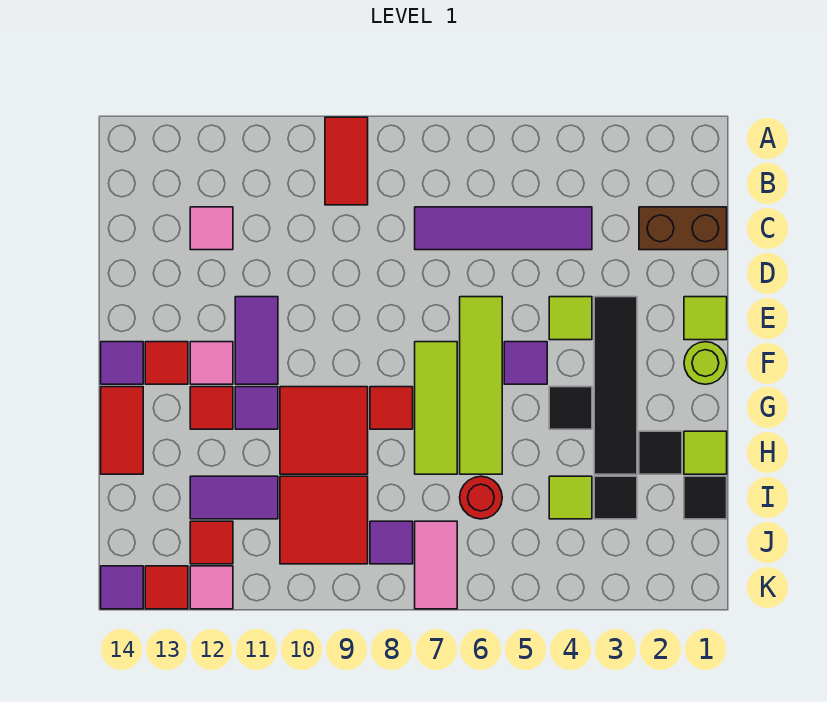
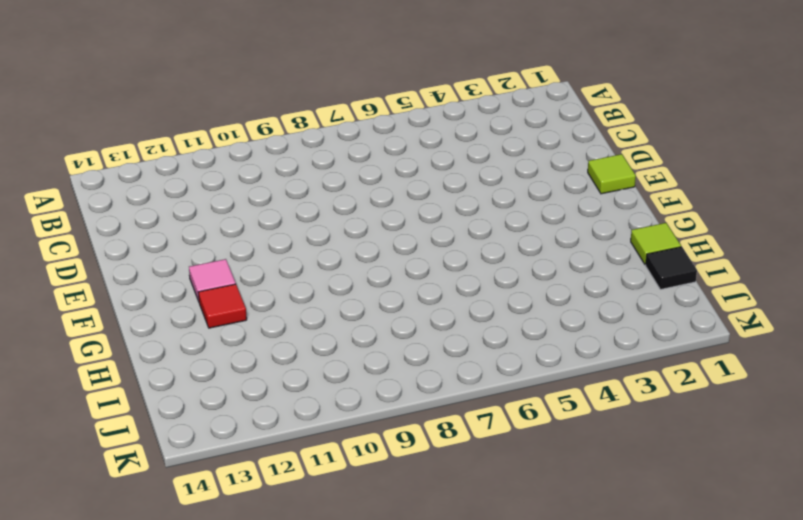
none -> red 1x2 tile [325,117,368,205]
none -> brown 1x2 brick [639,207,727,250]
none -> purple 1x4 tile [415,207,592,250]
none -> pink 1x1 tile [190,207,233,250]

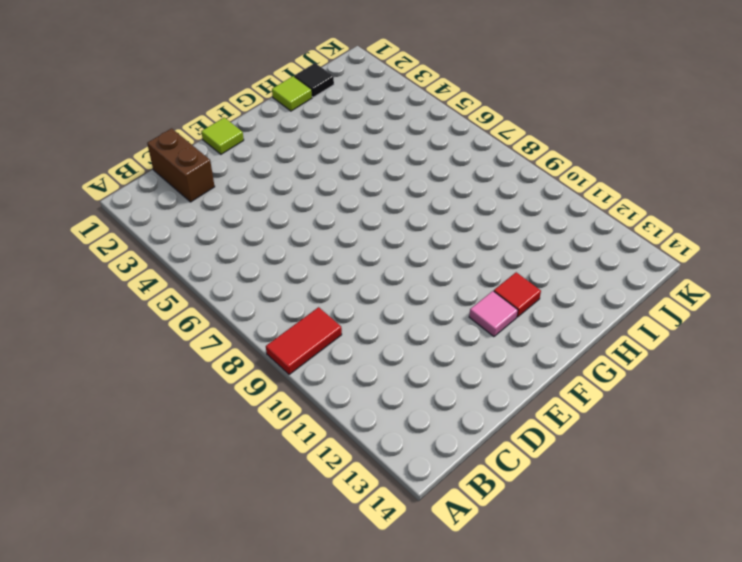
none -> purple 1x4 tile [415,207,592,250]
none -> pink 1x1 tile [190,207,233,250]
none -> black 1x4 tile [594,297,637,474]
none -> lime 1x1 tile [549,297,592,340]

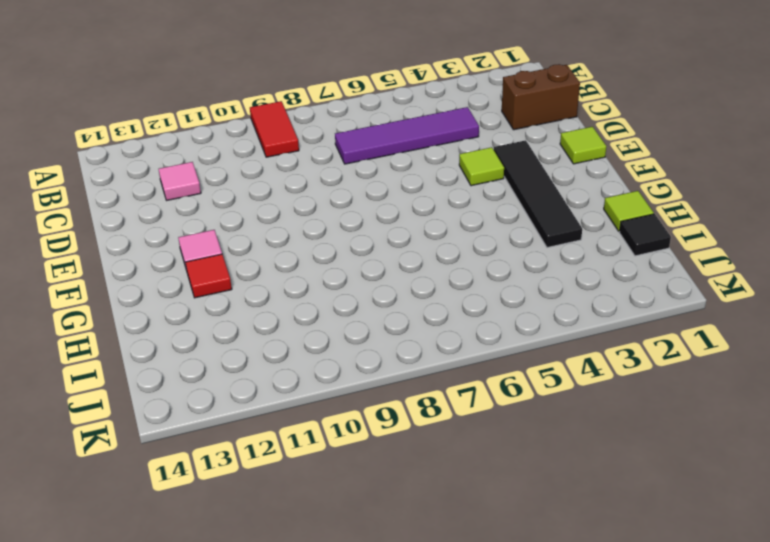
none -> lime 1x4 tile [460,297,502,474]
none -> purple 1x2 tile [235,297,278,384]
none -> lime 1x1 round brick [684,342,727,384]
none -> purple 1x1 tile [504,342,547,384]

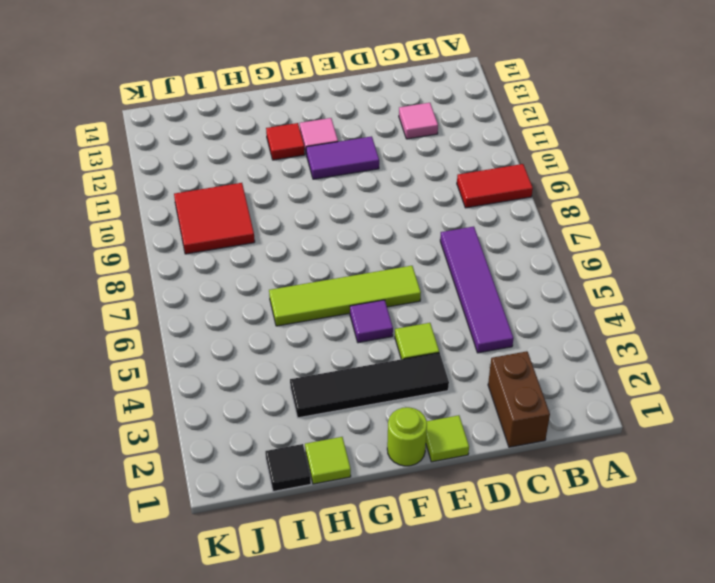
none -> lime 1x3 tile [415,342,457,474]
none -> red 1x1 tile [145,342,188,384]
none -> purple 1x1 tile [101,342,143,384]
none -> black 1x1 tile [549,387,592,429]

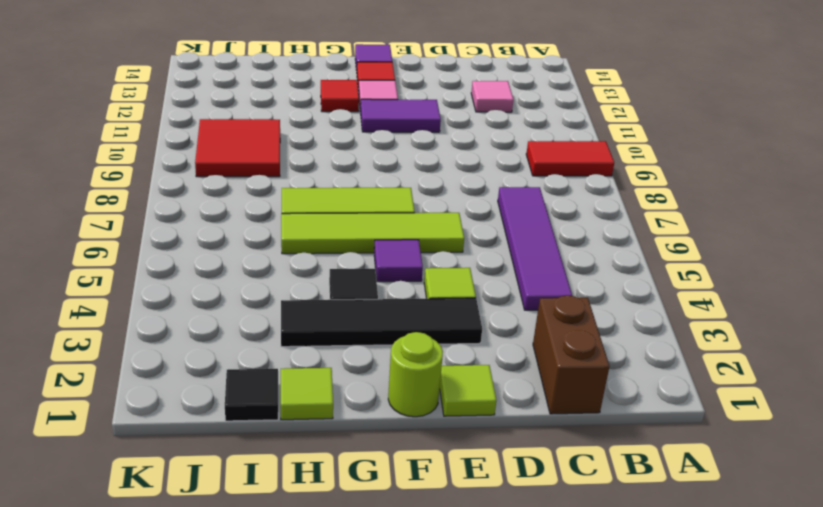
none -> red 1x1 tile [370,387,413,429]
none -> red 2x2 tile [280,387,368,474]
none -> purple 1x1 tile [235,387,278,429]
none -> red 1x2 tile [101,387,143,474]

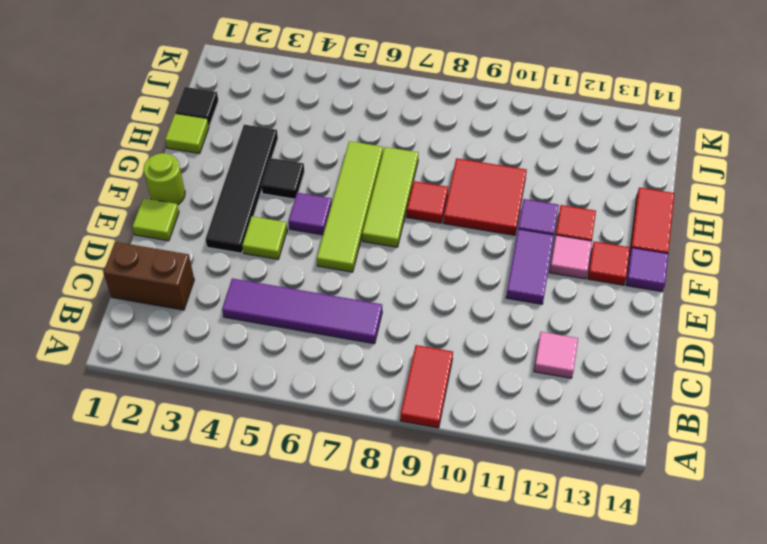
none -> black 1x1 tile [639,431,682,474]
none -> black 1x1 tile [594,476,637,519]
none -> lime 1x1 tile [549,476,592,519]
none -> red 1x1 round brick [460,476,502,519]

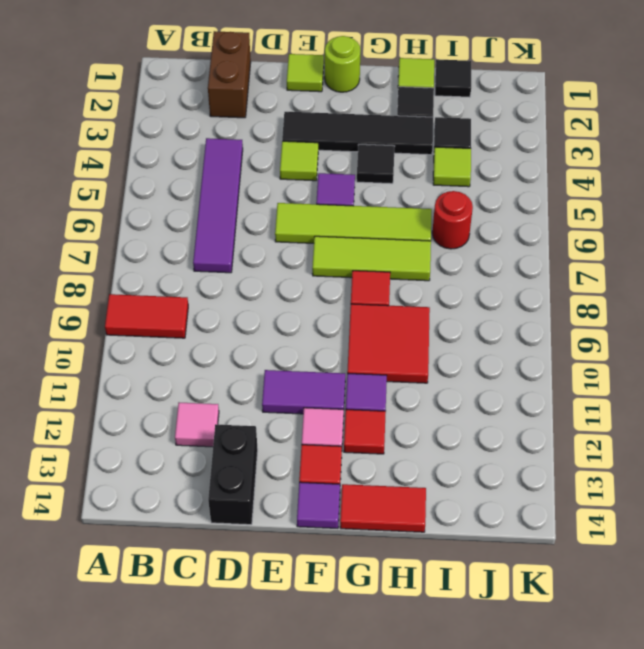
black 1x2 brick [208,424,258,525] -> none
none -> red 2x2 tile [280,476,368,564]
none -> purple 1x2 tile [190,476,278,519]
none -> pink 1x2 tile [415,521,457,609]
none -> purple 1x1 tile [370,521,413,564]

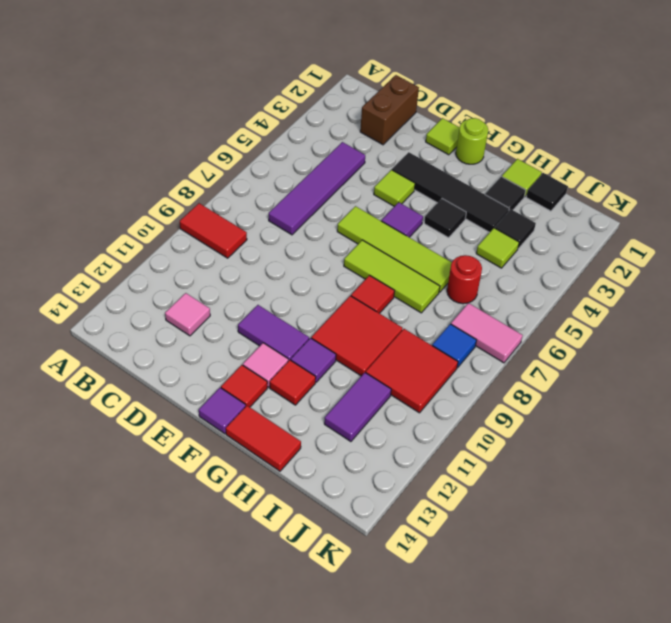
blue 1x1 tile [432,324,476,368] -> purple 1x1 tile [370,521,413,564]
none -> red 1x1 tile [190,521,233,564]
none -> pink 1x1 tile [190,566,233,609]
none -> red 1x1 tile [145,566,188,609]
none -> purple 1x1 tile [101,566,143,609]

